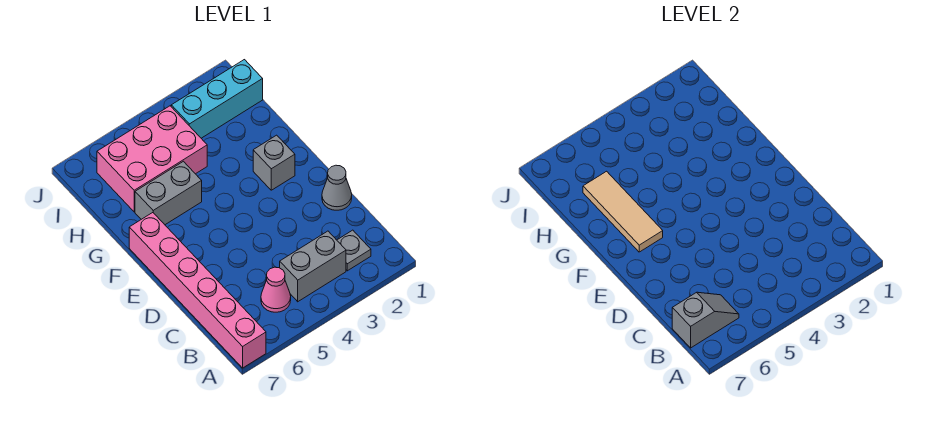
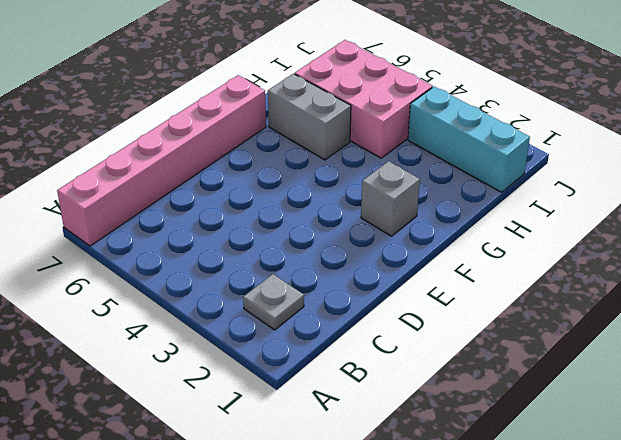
none -> grey 1x2 brick [280,231,346,302]
none -> pink 1x1 cone [261,267,291,312]

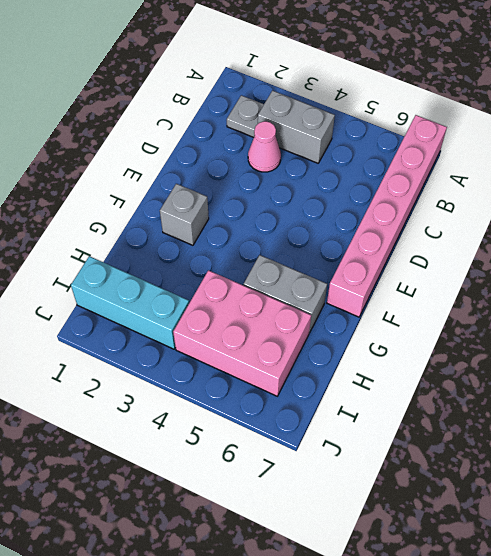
pink 1x1 cone [248,121,281,172] -> pink 1x1 cone moved to [261,267,291,312]
none -> grey 1x1 cone [322,165,352,210]
none -> grey 1x2 slope [672,292,739,348]

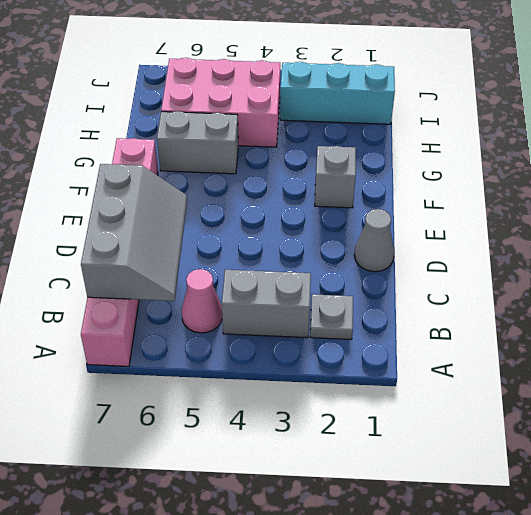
grey 2x3 slope [81,164,187,301] -> grey 1x2 slope [672,292,739,348]
none -> tan 1x3 tile [583,171,663,252]

